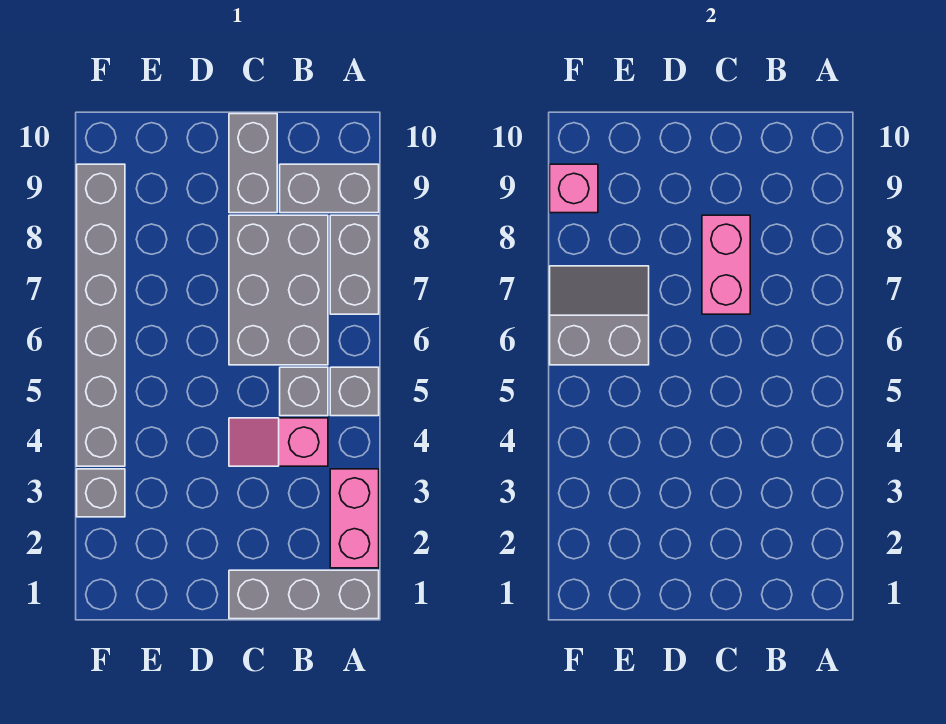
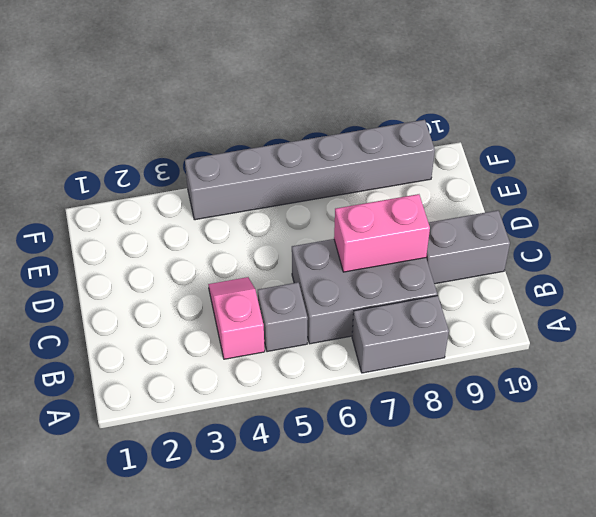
none -> grey 1x3 brick [229,570,379,619]
none -> pink 1x2 brick [330,469,379,568]
none -> grey 1x1 brick [330,367,379,416]

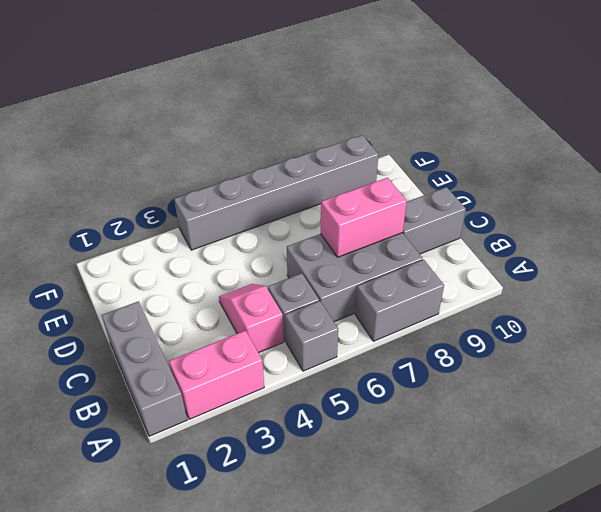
none -> grey 1x2 brick [280,164,379,213]
none -> grey 1x1 brick [77,469,125,517]
none -> grey 2x2 slope [550,266,649,365]

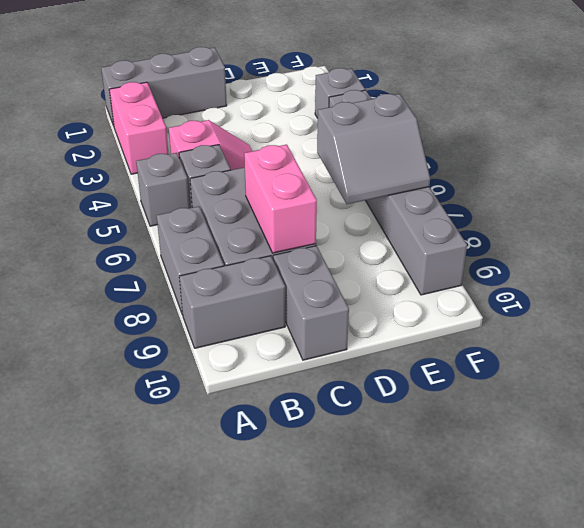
none -> pink 1x1 brick [550,164,598,213]

